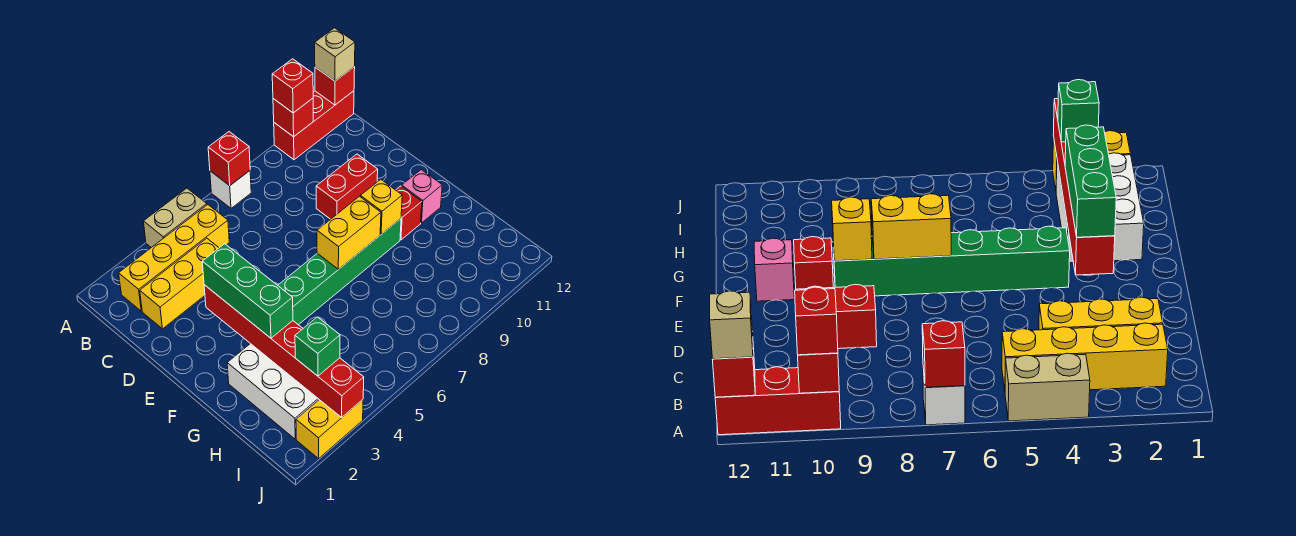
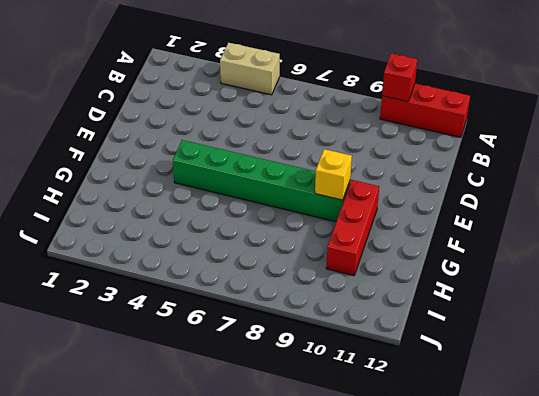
red 1x3 brick [326,180,379,276] -> red 1x1 brick [396,186,422,240]
none -> white 1x1 brick [210,171,251,208]
none -> yellow 1x4 brick [119,205,229,311]
none -> yellow 1x3 brick [140,238,219,329]

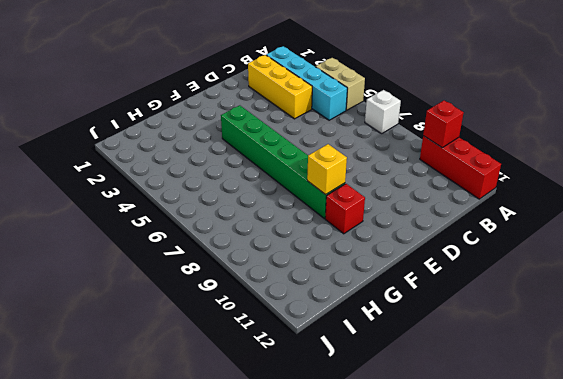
cyan 1x4 brick [266,46,347,120] -> yellow 1x4 brick [119,205,229,311]
none -> red 1x2 brick [316,154,378,219]
none -> pink 1x1 brick [402,170,442,223]
none -> white 2x3 brick [227,344,319,439]

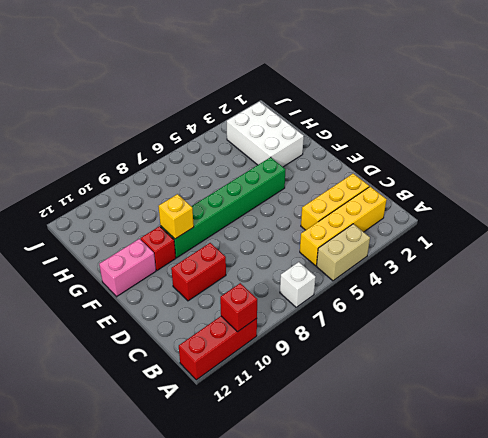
pink 1x2 brick [99,239,156,297] -> pink 1x1 brick [402,170,442,223]
none -> yellow 1x2 brick [296,400,363,458]
none -> red 1x1 brick [208,132,250,186]
none -> red 1x1 brick [315,67,355,105]

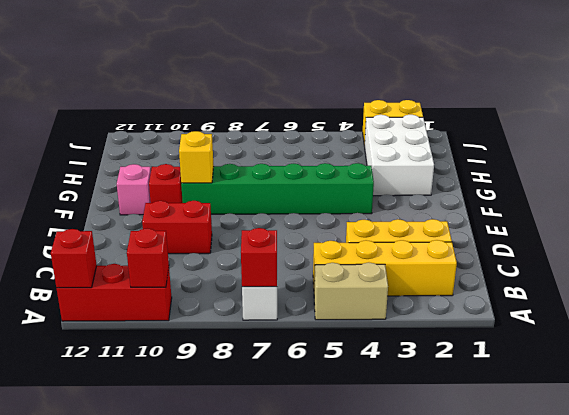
none -> red 1x6 brick [204,285,364,417]
none -> yellow 1x2 brick [317,196,381,269]
none -> red 1x1 brick [272,59,313,113]

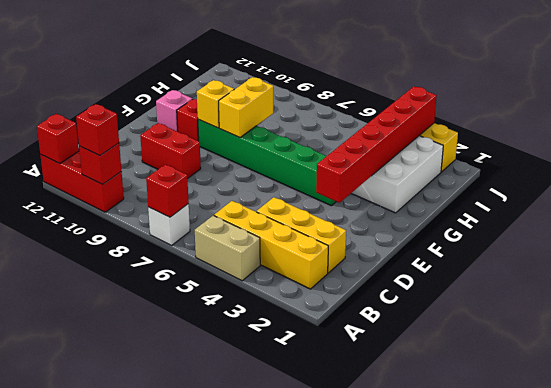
yellow 1x2 brick [219,77,273,137] -> yellow 1x2 brick turned to [317,196,381,269]
none -> tan 1x1 brick [315,28,355,81]
none -> green 1x3 brick [202,244,293,338]
none -> green 1x1 brick [295,317,340,376]

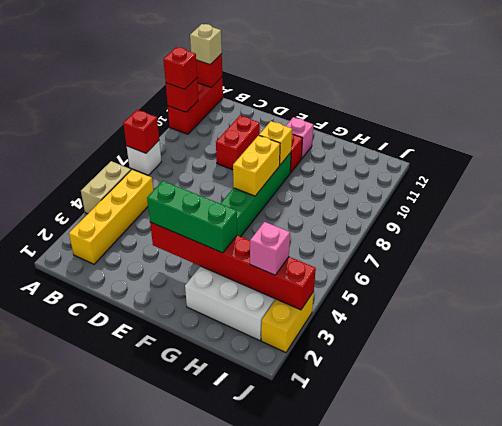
pink 1x1 brick [250,222,290,275] -> green 1x1 brick [295,317,340,376]
none -> yellow 1x3 brick [140,238,219,329]

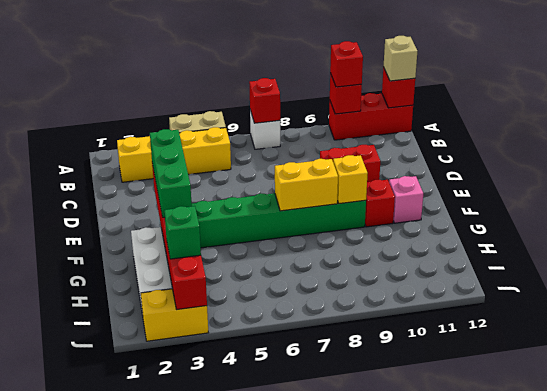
none -> yellow 1x3 brick [140,238,219,329]

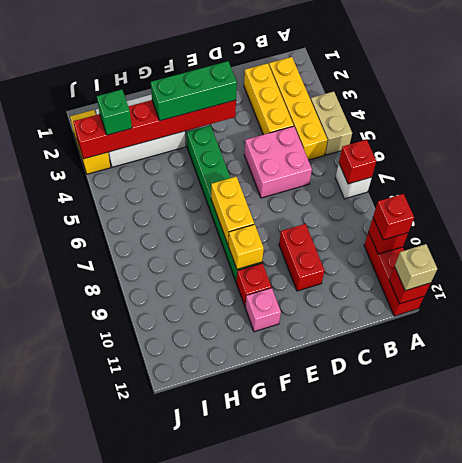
pink 2x2 brick [244,126,312,198] -> none

